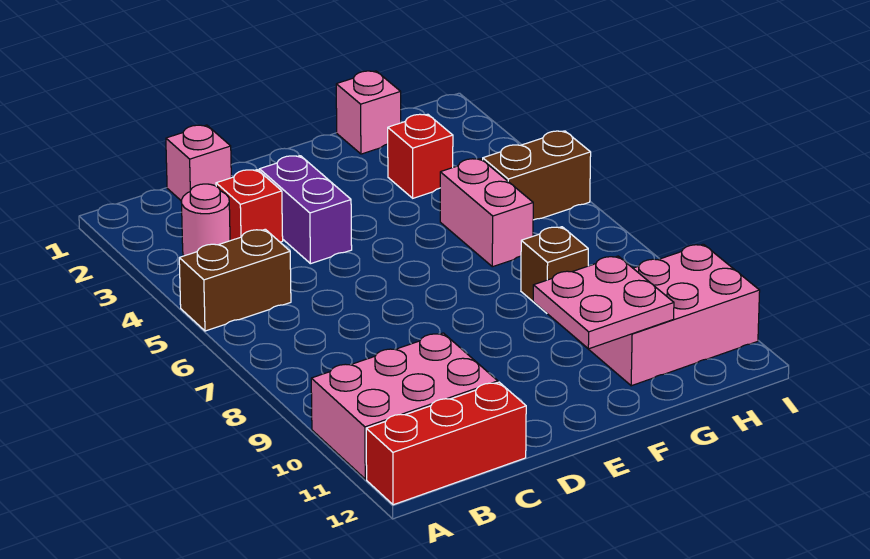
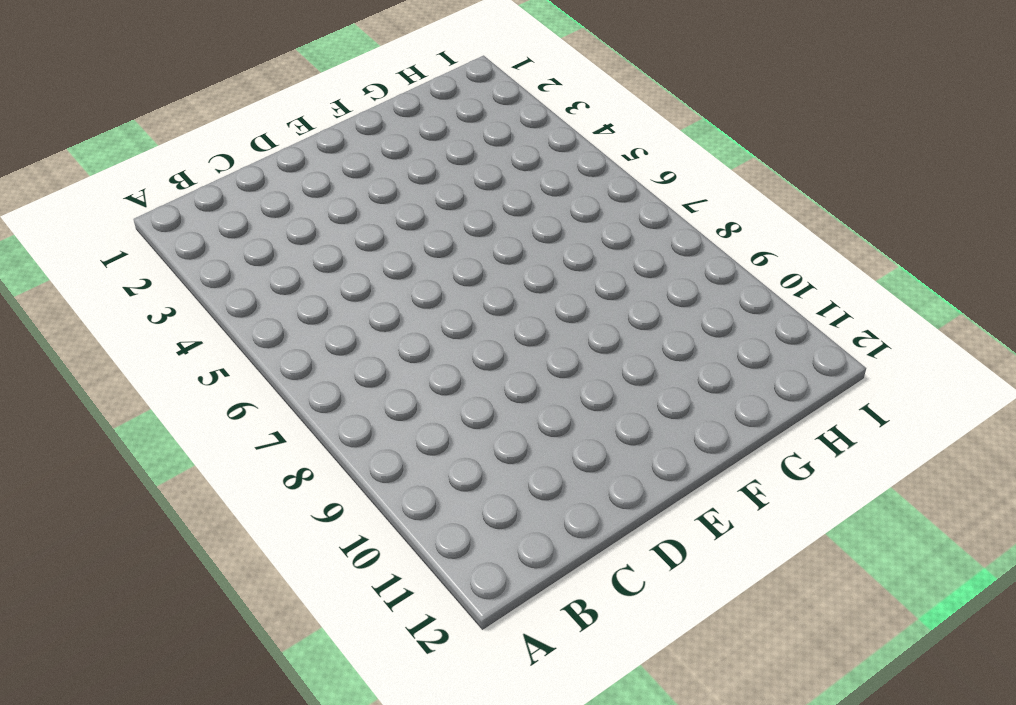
none -> brown 1x2 brick [179,229,291,331]
none -> pink 2x3 brick [311,333,498,479]
none -> red 1x3 brick [366,382,526,505]

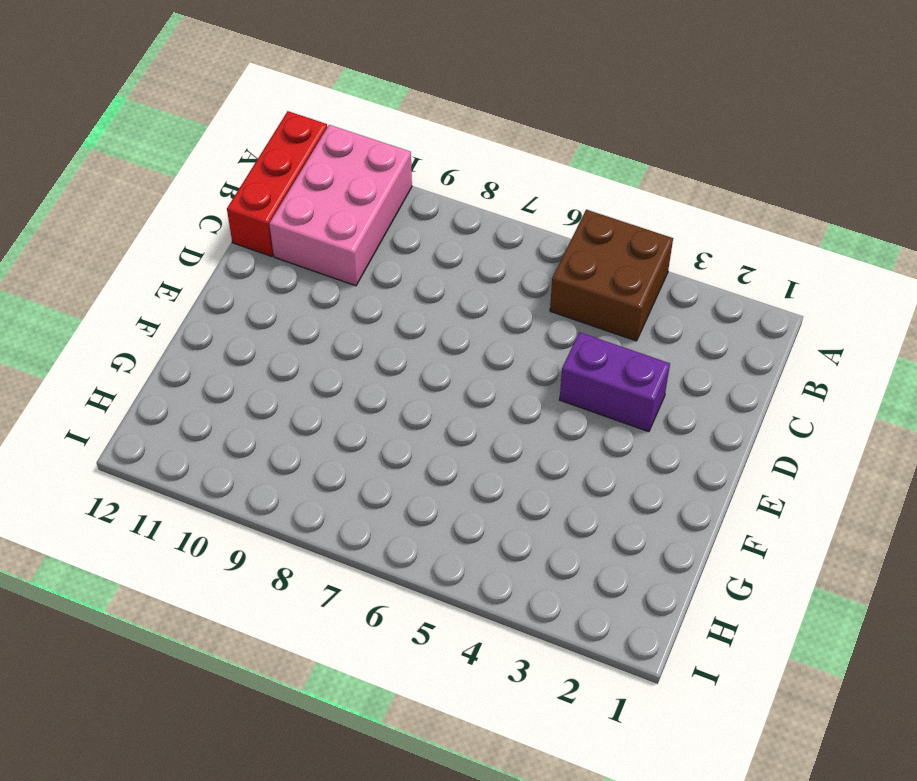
brown 2x2 brick [550,210,673,341] -> brown 1x2 brick [179,229,291,331]
none -> pink 1x1 round brick [181,184,230,256]
none -> pink 1x1 brick [166,125,231,200]
none -> red 1x1 brick [216,170,283,242]

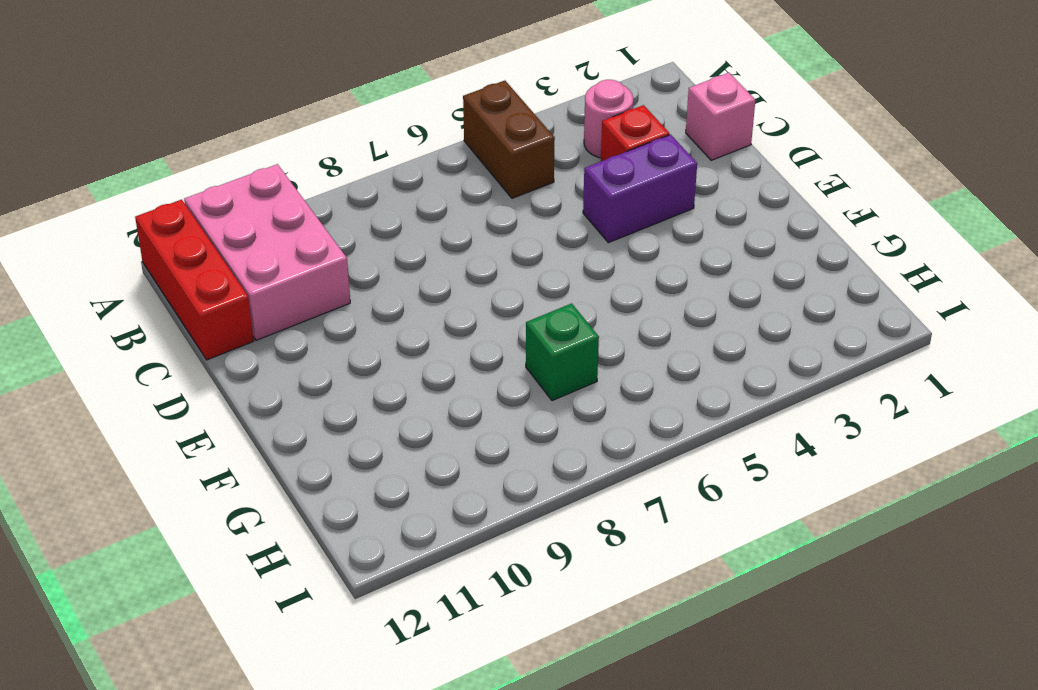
green 1x1 brick [526,303,599,401] -> none
none -> pink 1x1 brick [336,71,401,154]
none -> red 1x1 brick [388,114,453,198]
none -> pink 1x2 brick [440,159,533,267]

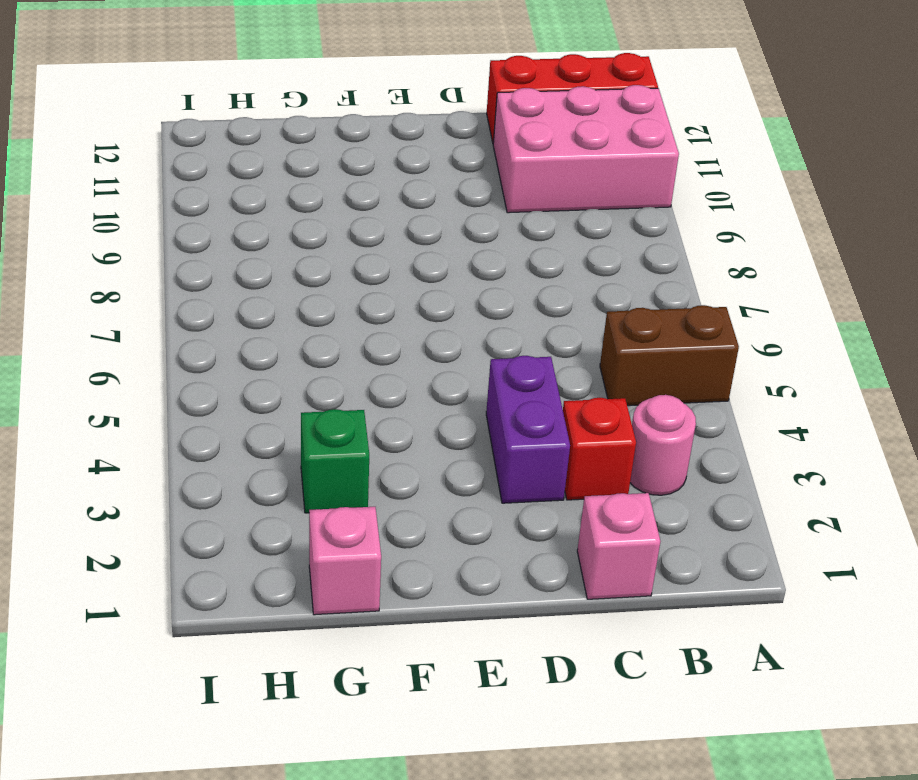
green 1x1 brick [301,409,369,513] -> red 1x1 brick [388,114,453,198]
none -> pink 1x2 brick [440,159,533,267]
none -> brown 1x1 brick [521,227,588,312]
none -> pink 2x3 brick [578,244,760,386]

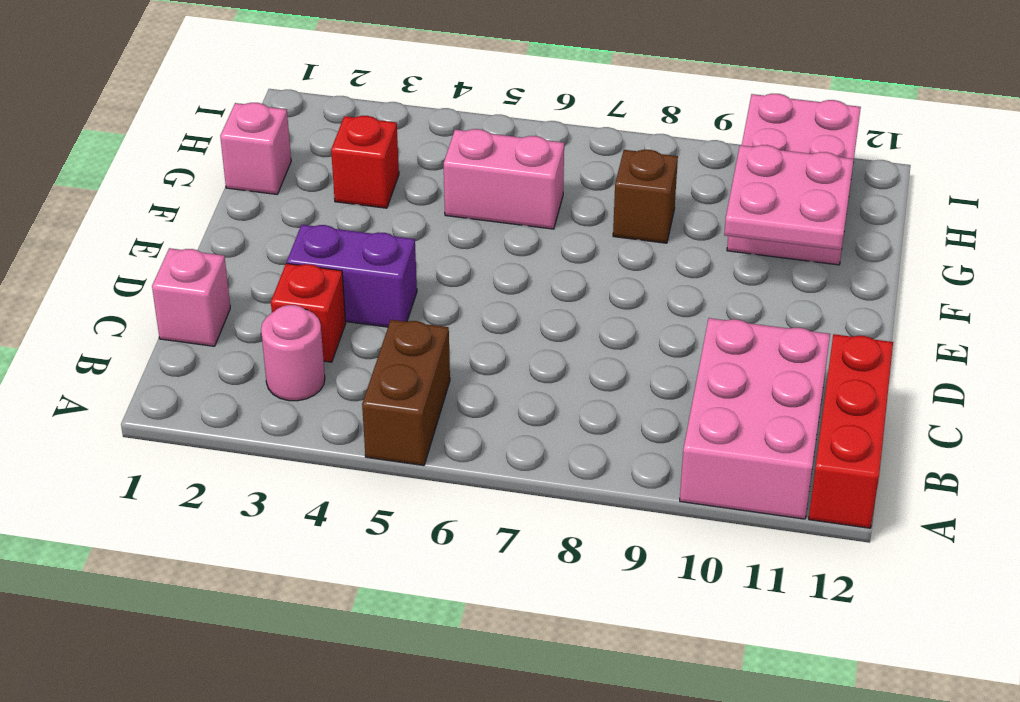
none -> brown 1x2 brick [483,131,591,220]

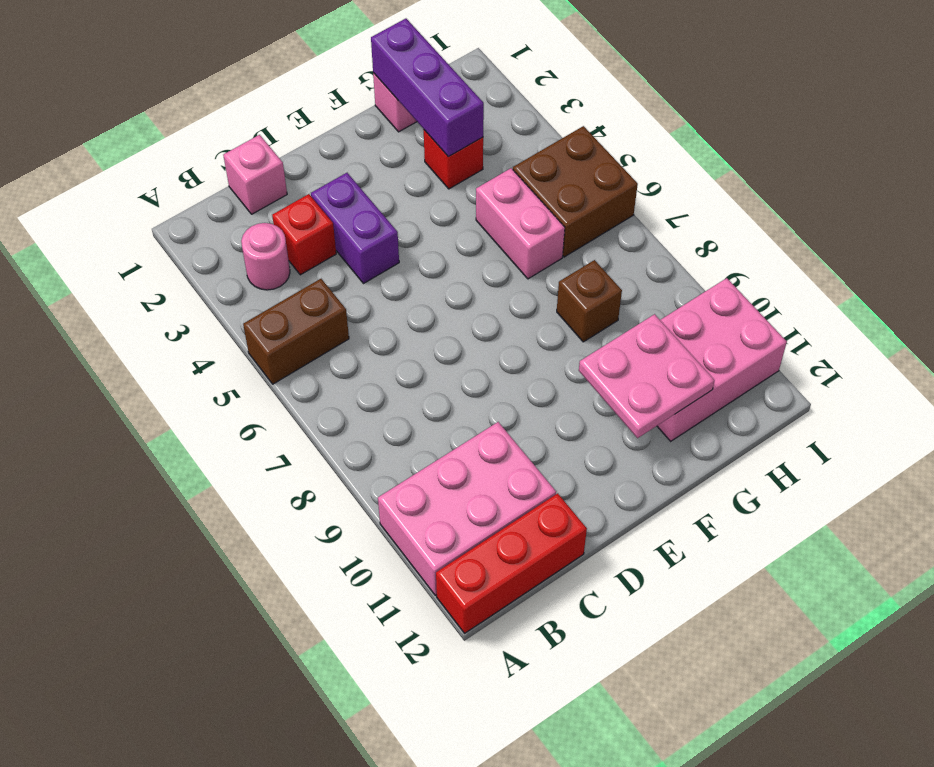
purple 1x3 brick [371,19,484,157] -> none
brown 2x2 brick [513,126,638,257] -> brown 1x2 brick [483,131,591,220]

